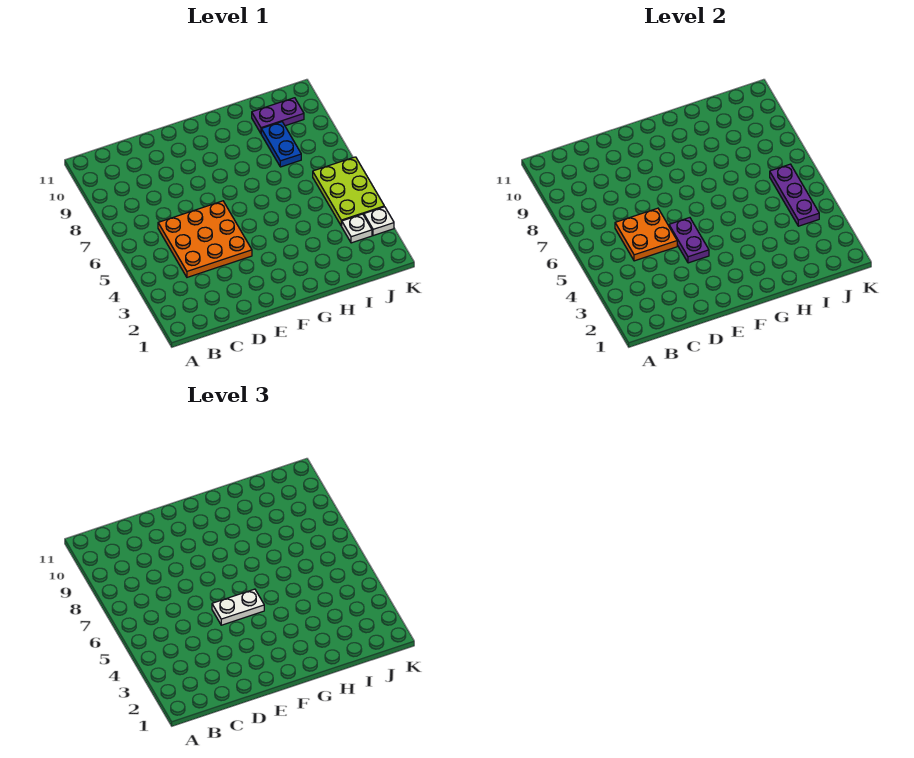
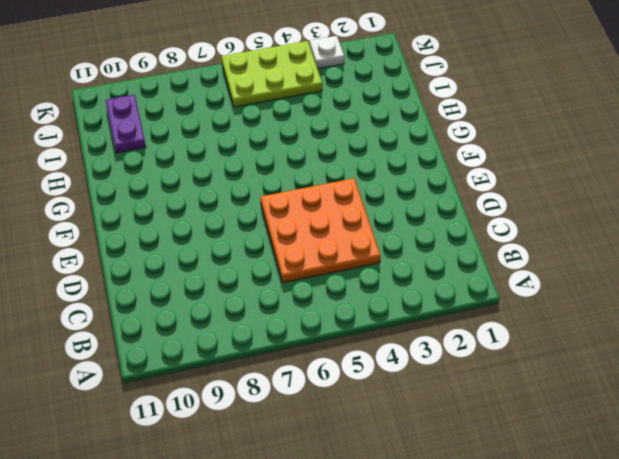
none -> blue 1x2 plate [261,122,301,167]
none -> white 1x1 plate [342,214,372,243]

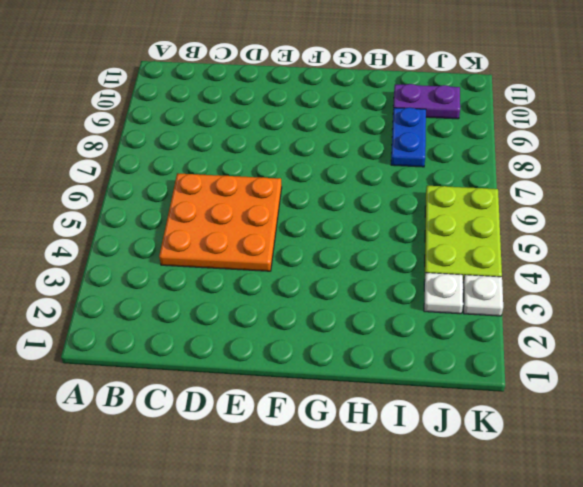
none -> orange 2x2 plate [615,208,677,261]
none -> purple 1x2 plate [669,218,709,263]

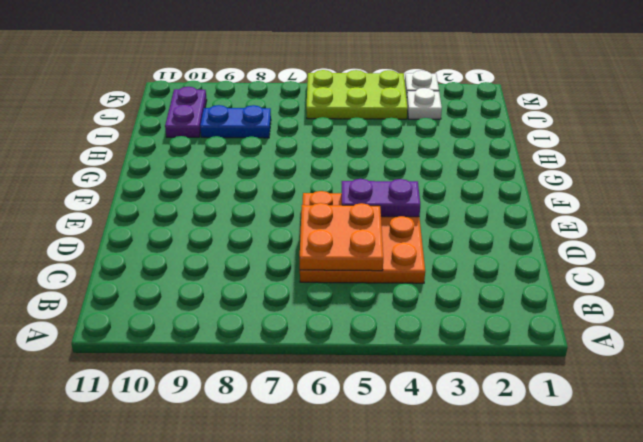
none -> purple 1x3 plate [770,164,819,226]
none -> white 1x2 plate [212,589,264,625]

